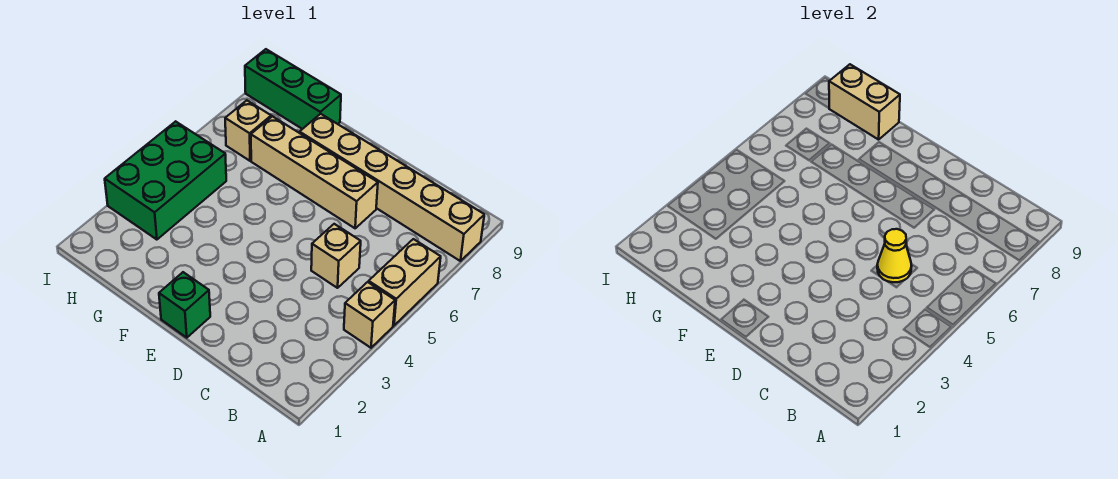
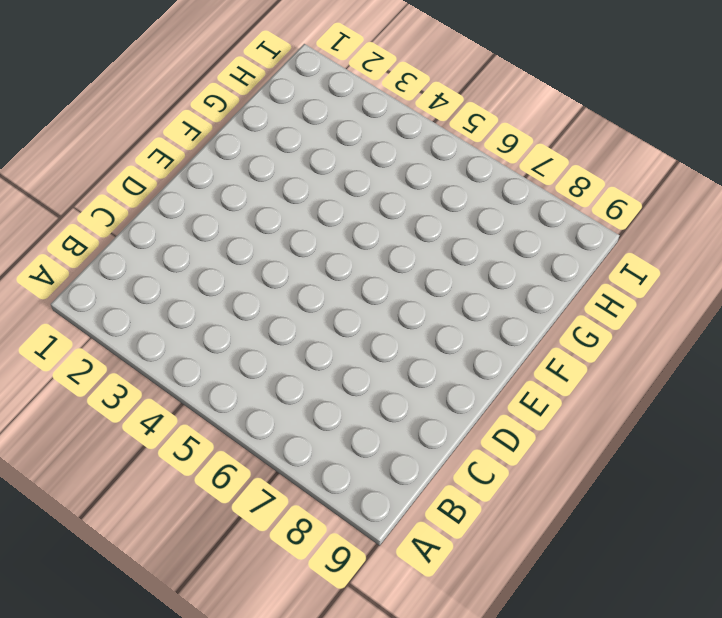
none -> tan 1x1 brick [344,282,395,348]
none -> tan 1x2 brick [369,239,441,325]

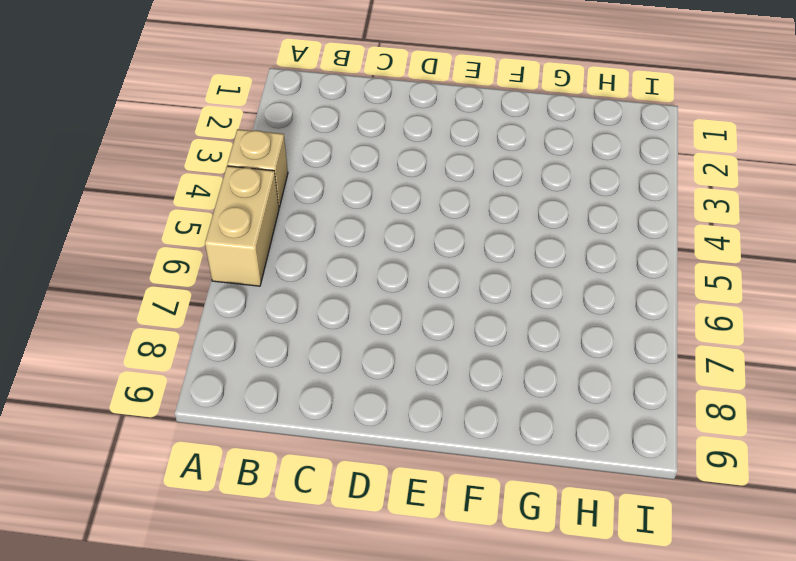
none -> tan 1x6 brick [300,114,484,261]
none -> tan 1x1 brick [311,224,361,288]

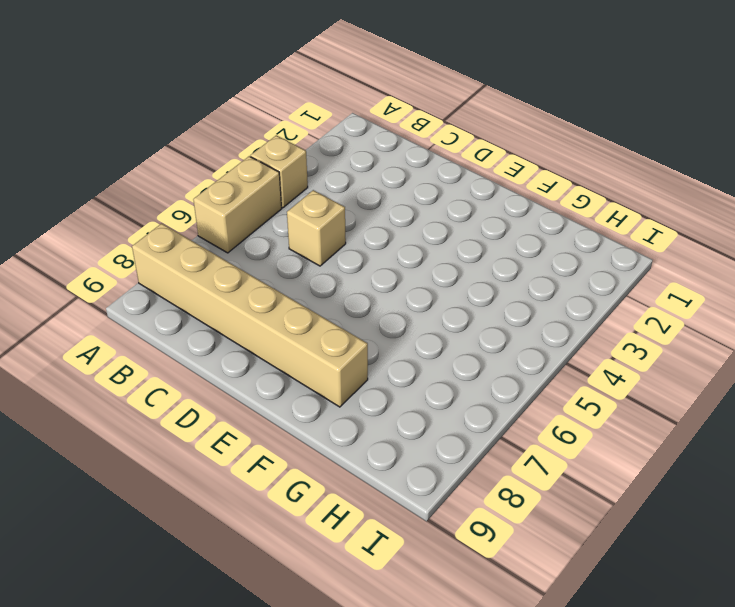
none -> tan 1x4 brick [251,116,378,228]
none -> green 1x1 brick [159,272,210,338]

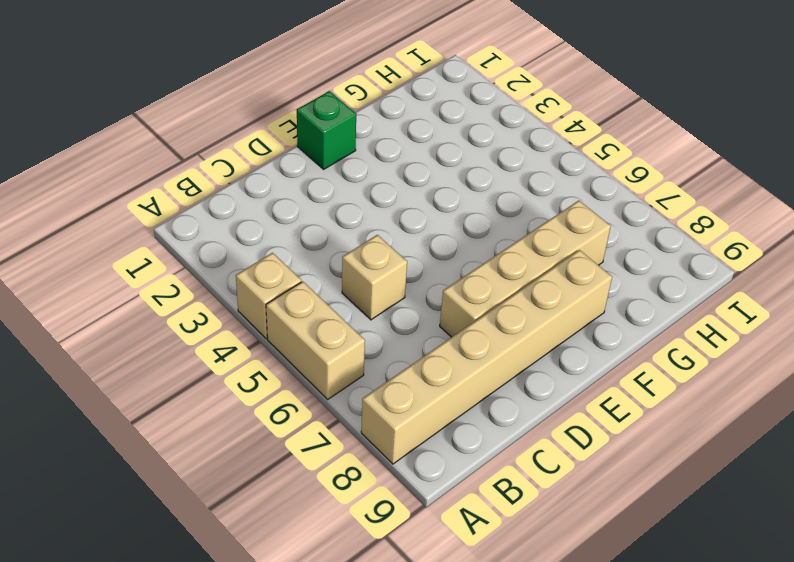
none -> green 1x3 brick [245,49,341,129]
none -> green 2x3 brick [105,121,226,240]

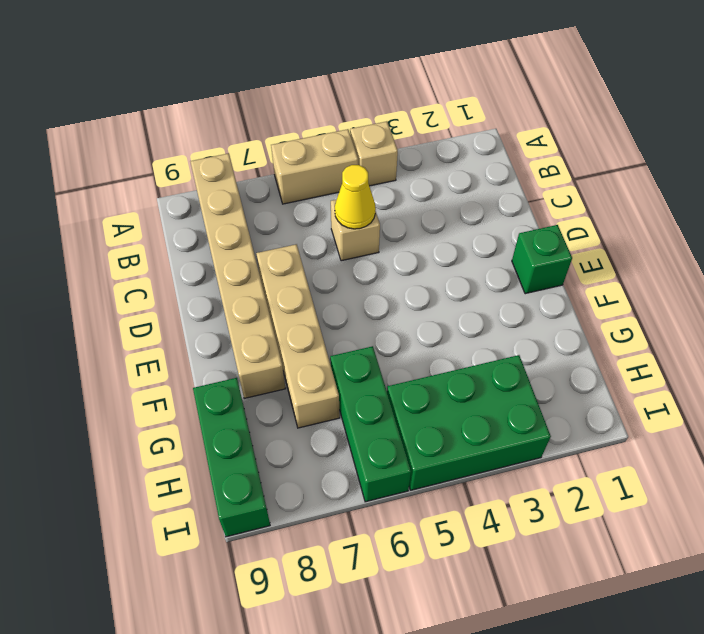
green 1x3 brick [330,346,411,502] -> none
none -> tan 1x1 brick [225,100,271,161]
none -> tan 1x2 brick [829,64,900,140]

